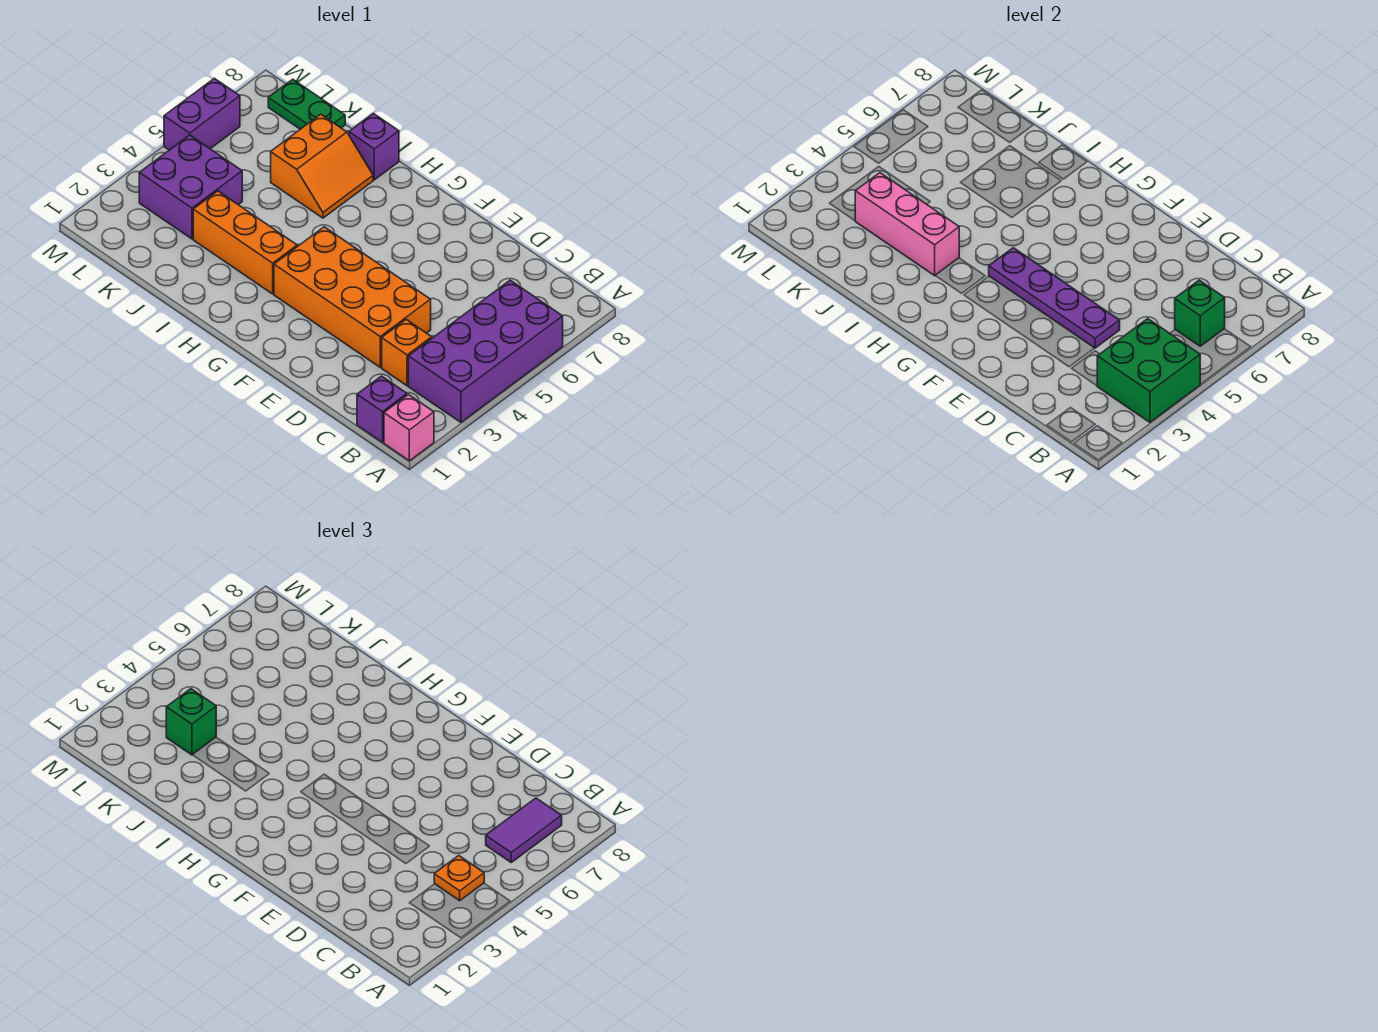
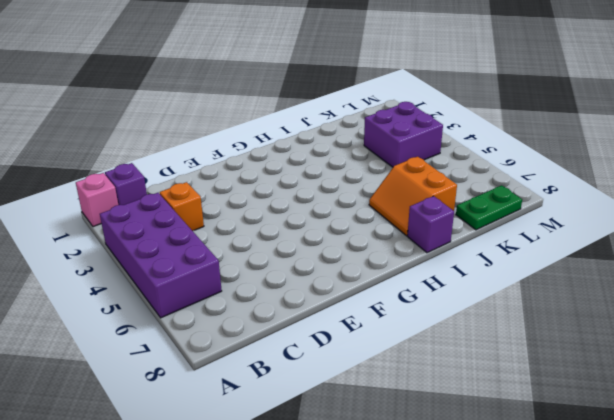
none -> orange 2x4 brick [274,227,431,367]
none -> orange 1x3 brick [193,191,297,294]
none -> purple 1x2 brick [164,78,240,150]

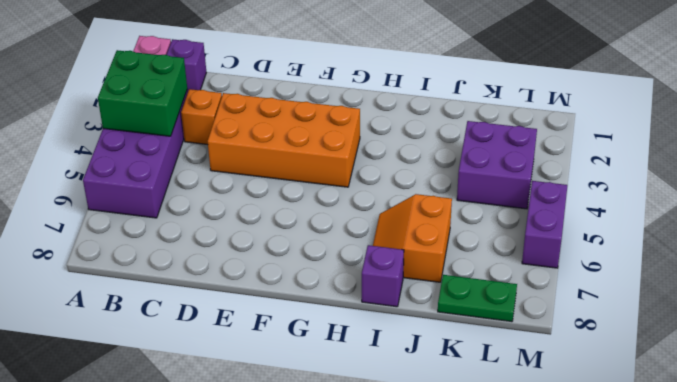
none -> orange 1x3 brick [193,191,297,294]
none -> green 1x1 brick [1175,280,1225,346]
none -> purple 1x4 plate [989,248,1120,348]

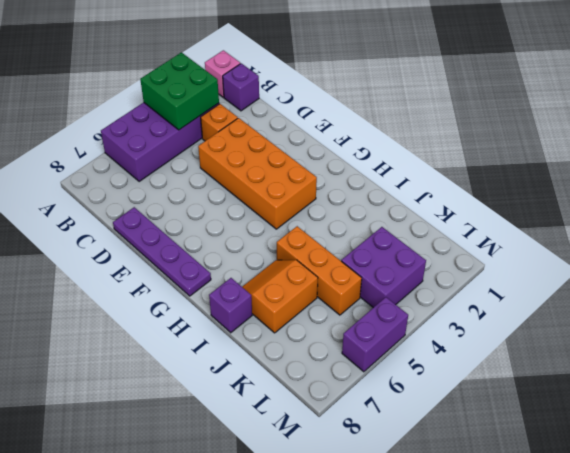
purple 1x4 plate [113,207,211,296] -> purple 1x4 plate moved to [989,248,1120,348]
orange 1x3 brick [277,226,362,315] -> orange 1x3 brick moved to [193,191,297,294]
none -> green 1x2 plate [268,79,345,129]
none -> green 1x1 brick [1175,280,1225,346]
none -> pink 1x3 brick [855,173,959,276]

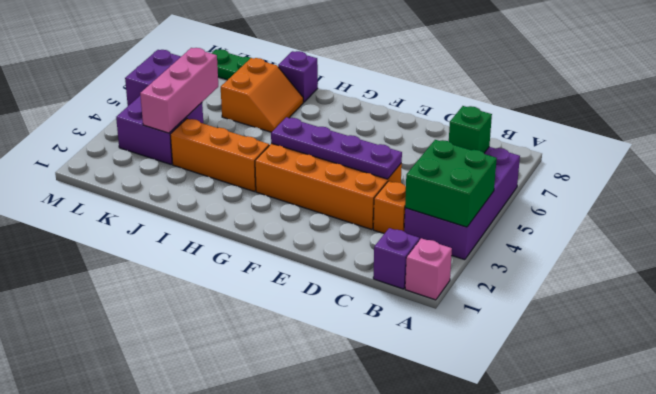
pink 1x3 brick [140,48,218,133] -> pink 1x3 brick turned to [855,173,959,276]
none -> orange 1x1 plate [434,855,484,901]
none -> purple 1x2 tile [486,798,562,862]
none -> green 1x1 brick [166,689,216,755]

